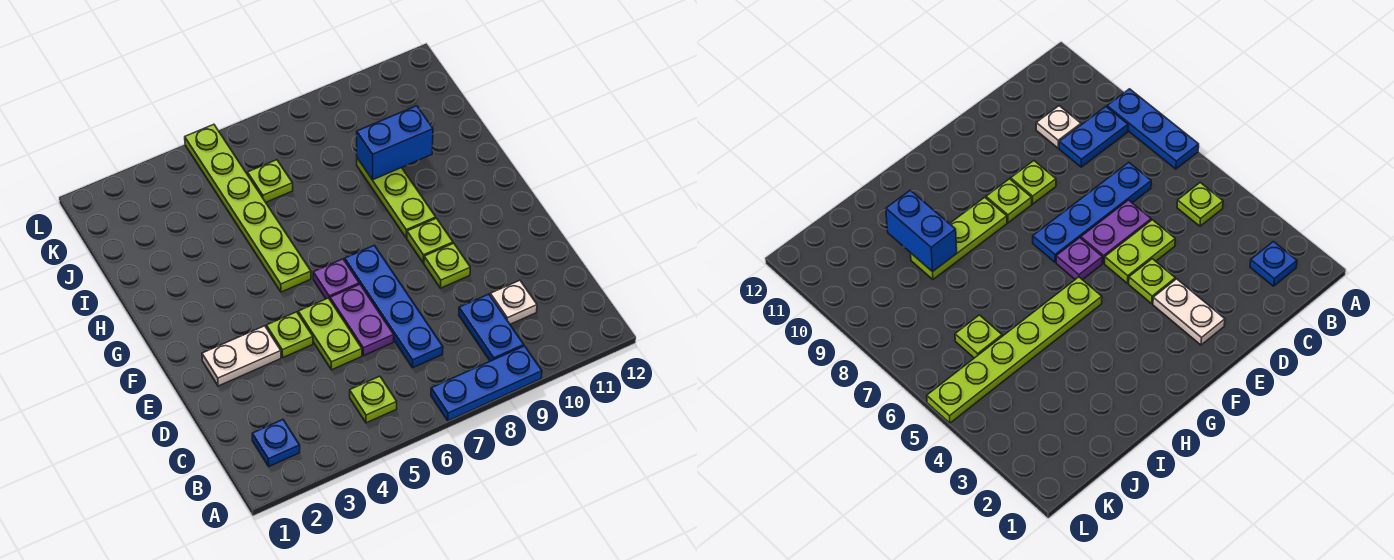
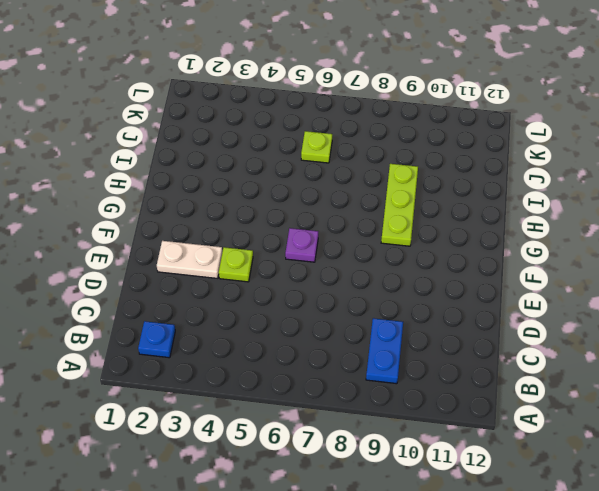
none -> blue 1x3 plate [431,346,542,421]
none -> lime 1x1 plate [350,376,397,423]
none -> blue 1x4 plate [345,245,443,368]

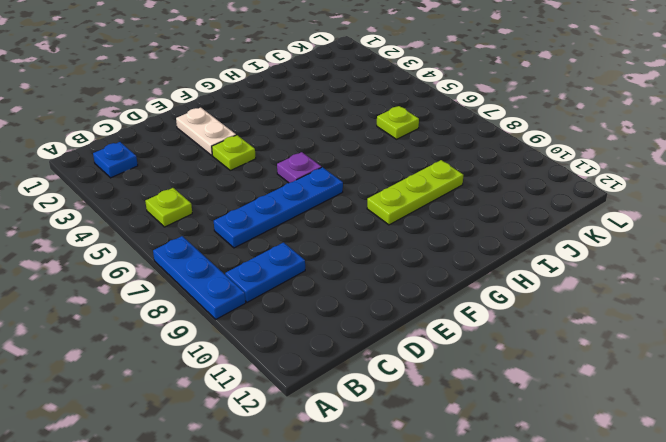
none -> white 1x1 plate [490,280,537,324]
none -> lime 1x2 plate [298,298,362,370]
none -> purple 1x2 plate [330,284,394,356]

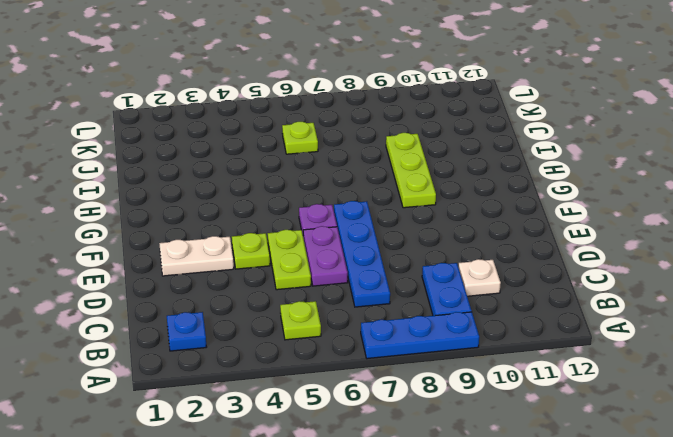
none -> lime 1x1 plate [424,243,470,288]
none -> lime 1x1 plate [407,218,453,263]
none -> lime 1x6 plate [185,124,311,292]

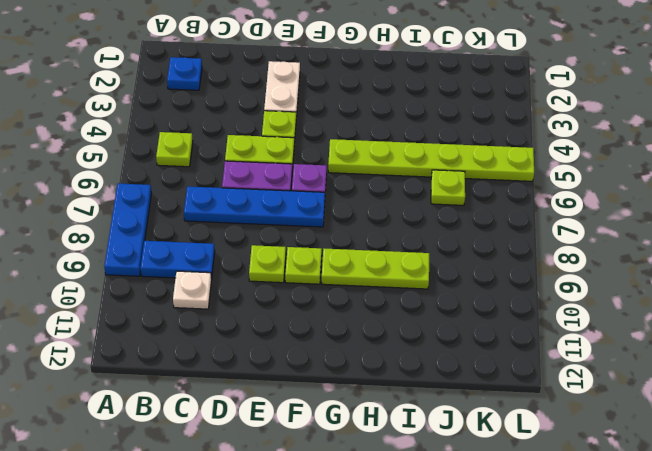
none -> blue 1x2 brick [357,106,433,180]

